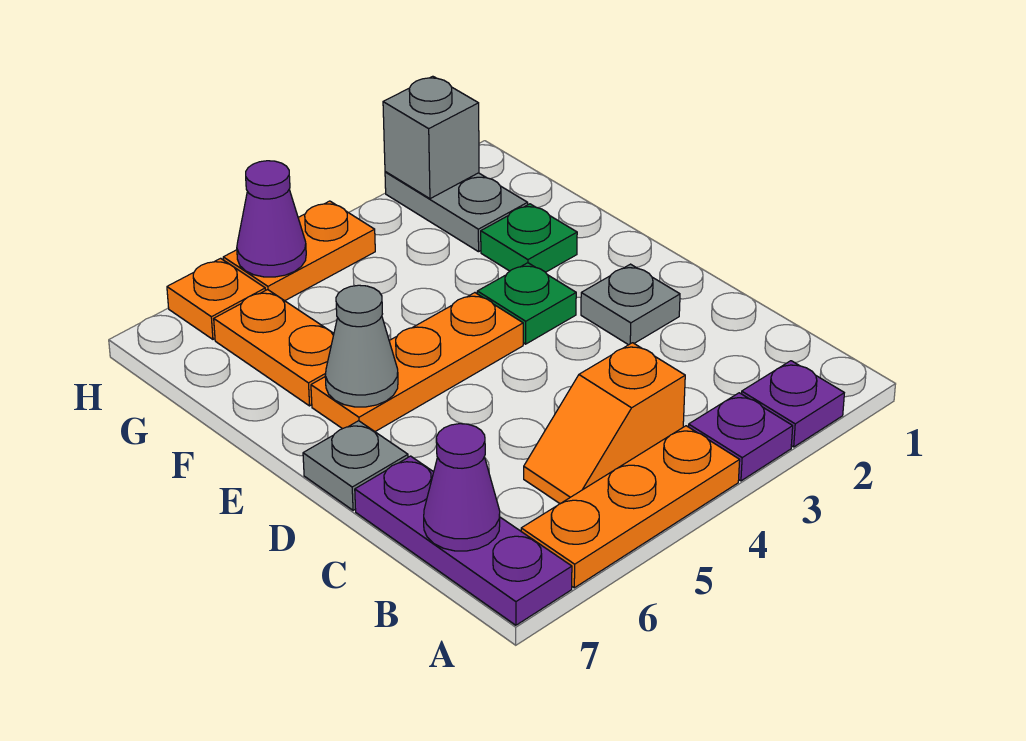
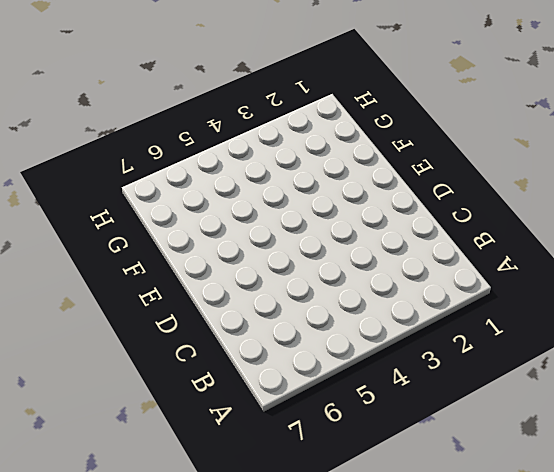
none -> purple 1x1 plate [742,361,844,447]
none -> purple 1x1 plate [689,393,793,481]
none -> orange 1x3 plate [521,426,740,588]

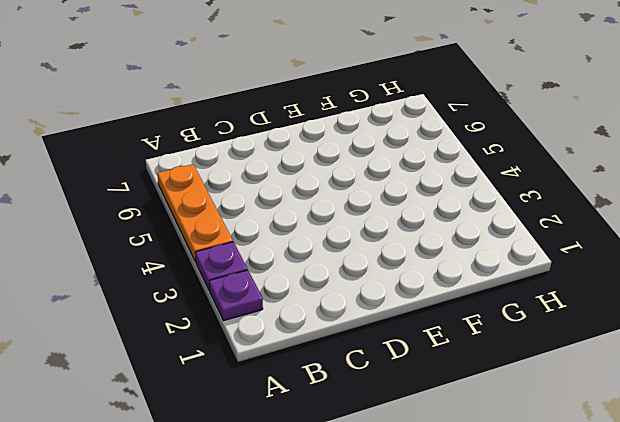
none -> purple 1x3 plate [355,456,572,625]
none -> orange 1x2 slope [524,343,685,504]
none -> grey 1x1 plate [581,264,680,345]

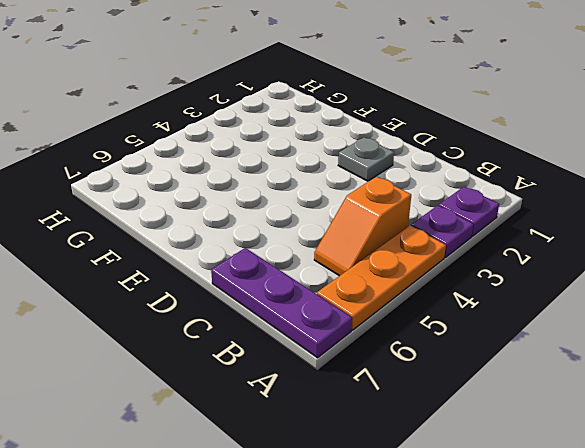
none -> grey 1x1 plate [303,421,408,510]
none -> green 1x1 plate [477,263,576,344]
none -> orange 1x3 plate [311,293,523,432]

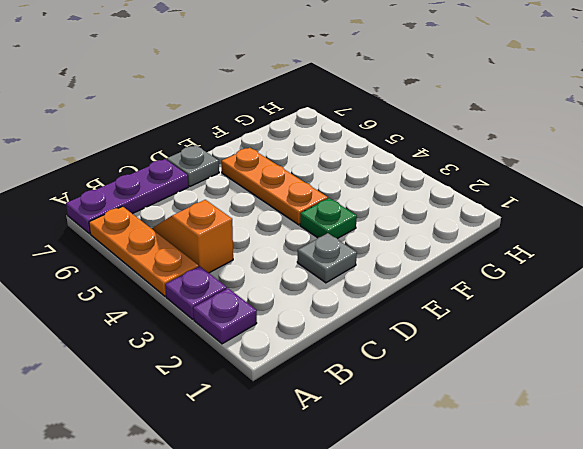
none -> green 1x1 plate [481,204,577,272]
none -> orange 1x2 plate [214,290,334,406]
none -> grey 1x2 plate [385,172,528,252]

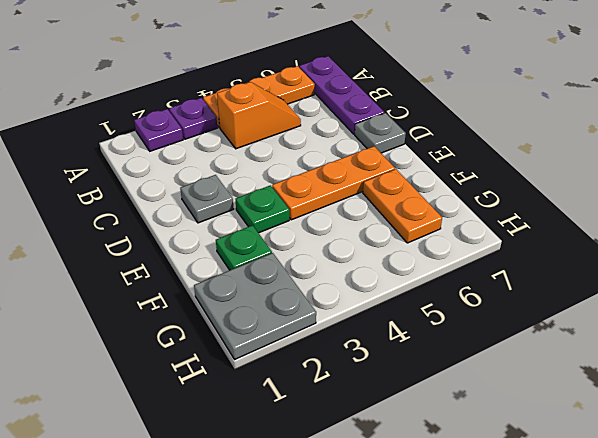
grey 2x2 plate [194,253,316,359] -> grey 1x2 plate [385,172,528,252]
none -> orange 1x2 plate [223,201,375,301]
none -> orange 1x1 plate [167,258,265,339]
none -> purple 1x1 cone [424,424,500,551]

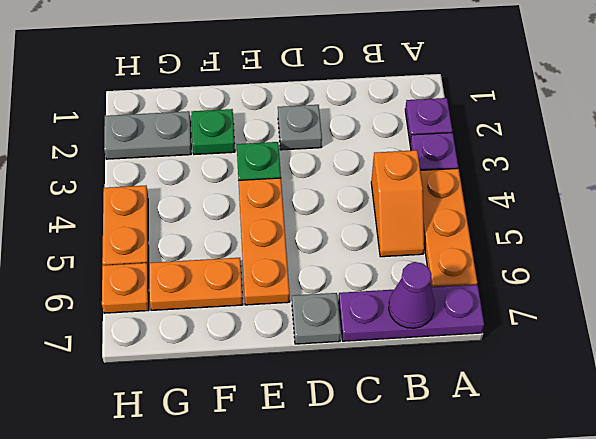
none -> grey 1x1 cone [325,285,398,407]
none -> grey 1x1 brick [383,76,479,199]
none -> purple 1x1 cone [237,161,306,277]

